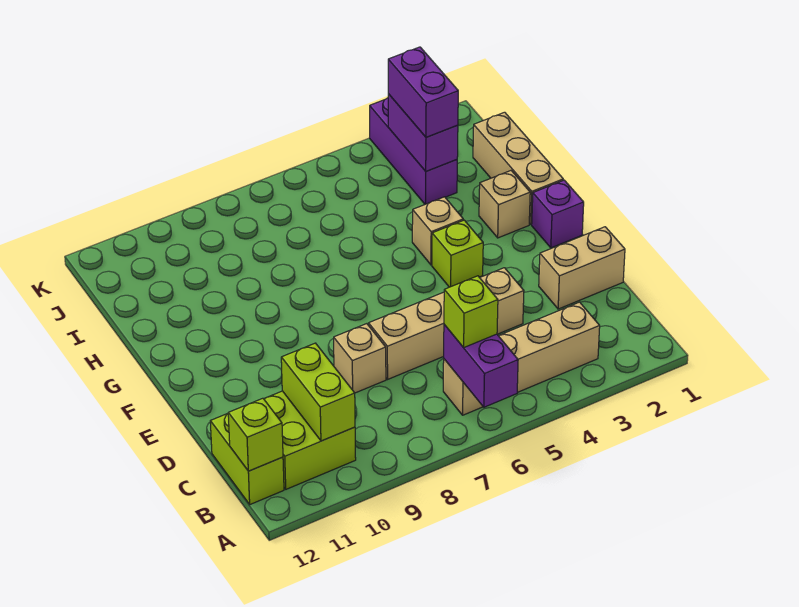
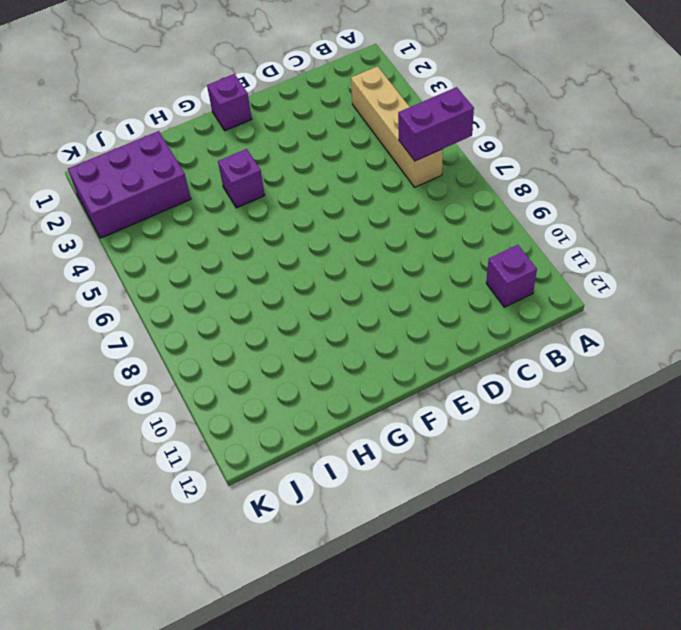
purple 1x1 brick [486,245,537,307] -> lime 2x2 brick [264,391,356,489]
purple 1x1 brick [218,149,265,208] -> tan 1x1 brick [412,197,463,265]
purple 2x3 brick [68,131,191,238] -> purple 1x3 brick [370,98,457,204]
none -> lime 1x2 brick [210,414,284,504]
none -> tan 1x2 brick [539,227,625,309]
none -> tan 1x4 brick [369,268,524,379]

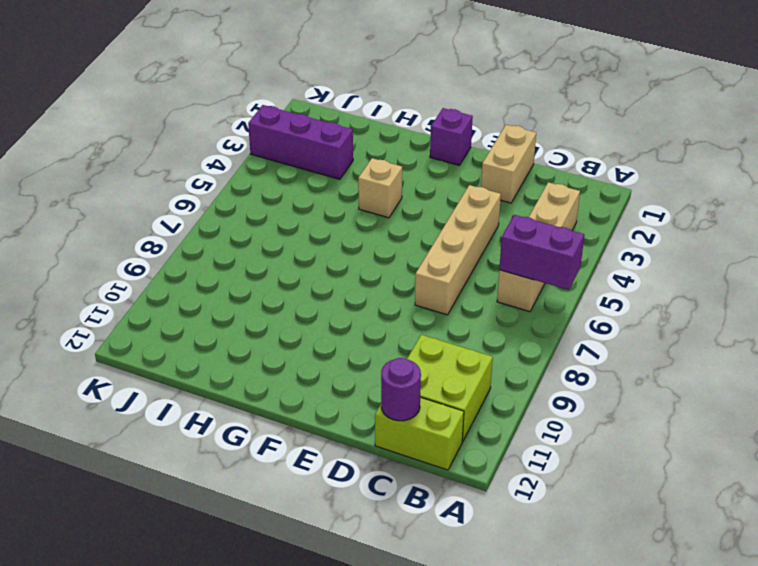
purple 1x1 round brick [381,358,421,421] -> none
none -> tan 1x1 brick [334,324,386,393]
none -> lime 1x1 brick [432,220,483,287]
none -> tan 1x3 brick [473,112,563,225]

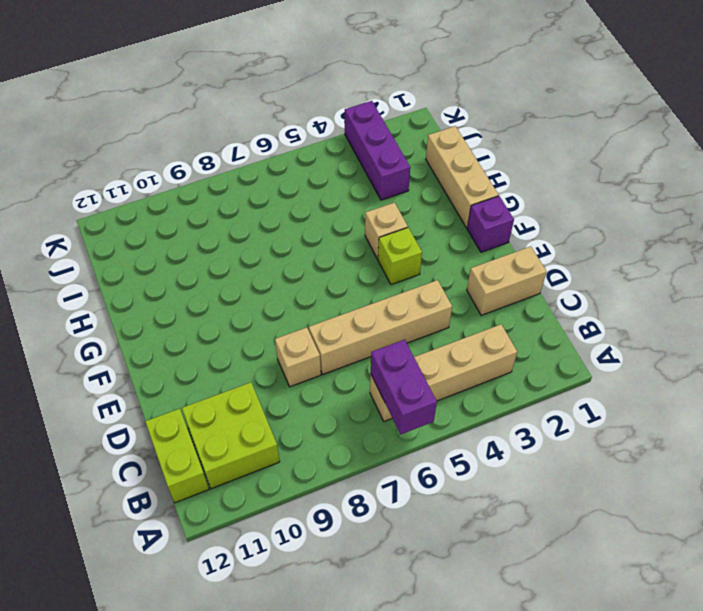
none -> tan 1x1 brick [479,171,530,238]
none -> lime 1x2 brick [281,343,355,441]
none -> lime 1x1 brick [228,398,283,471]

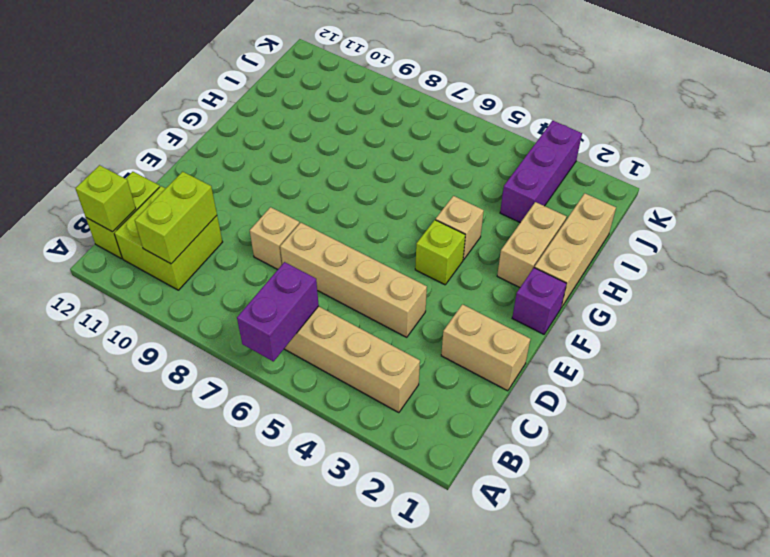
tan 1x2 brick [497,202,567,287] -> tan 1x1 brick [479,171,530,238]
none -> purple 1x2 brick [388,94,458,171]
none -> lime 1x1 brick [444,276,498,348]
none -> purple 1x2 brick [388,47,458,137]

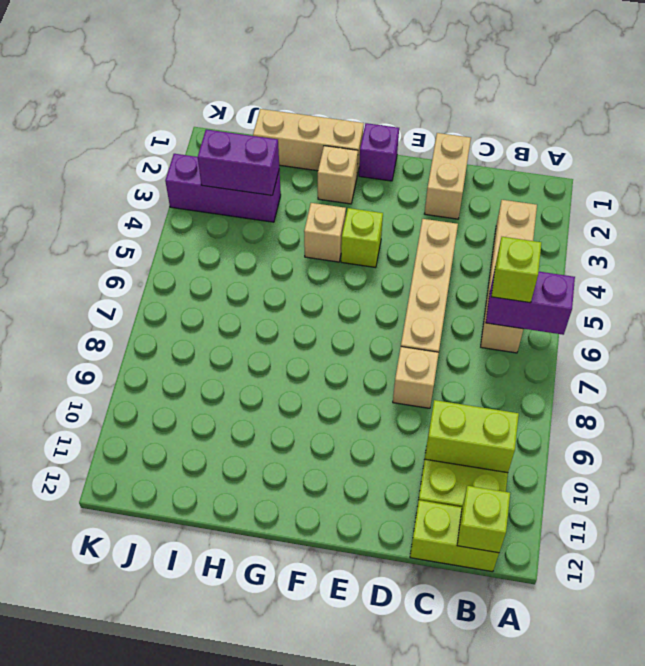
none -> purple 1x2 brick [388,47,458,137]

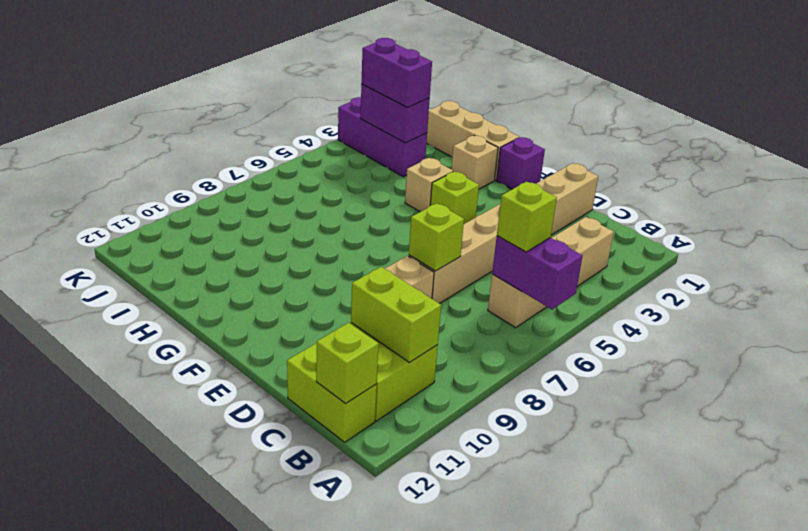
lime 1x1 brick [409,203,464,271] -> none

